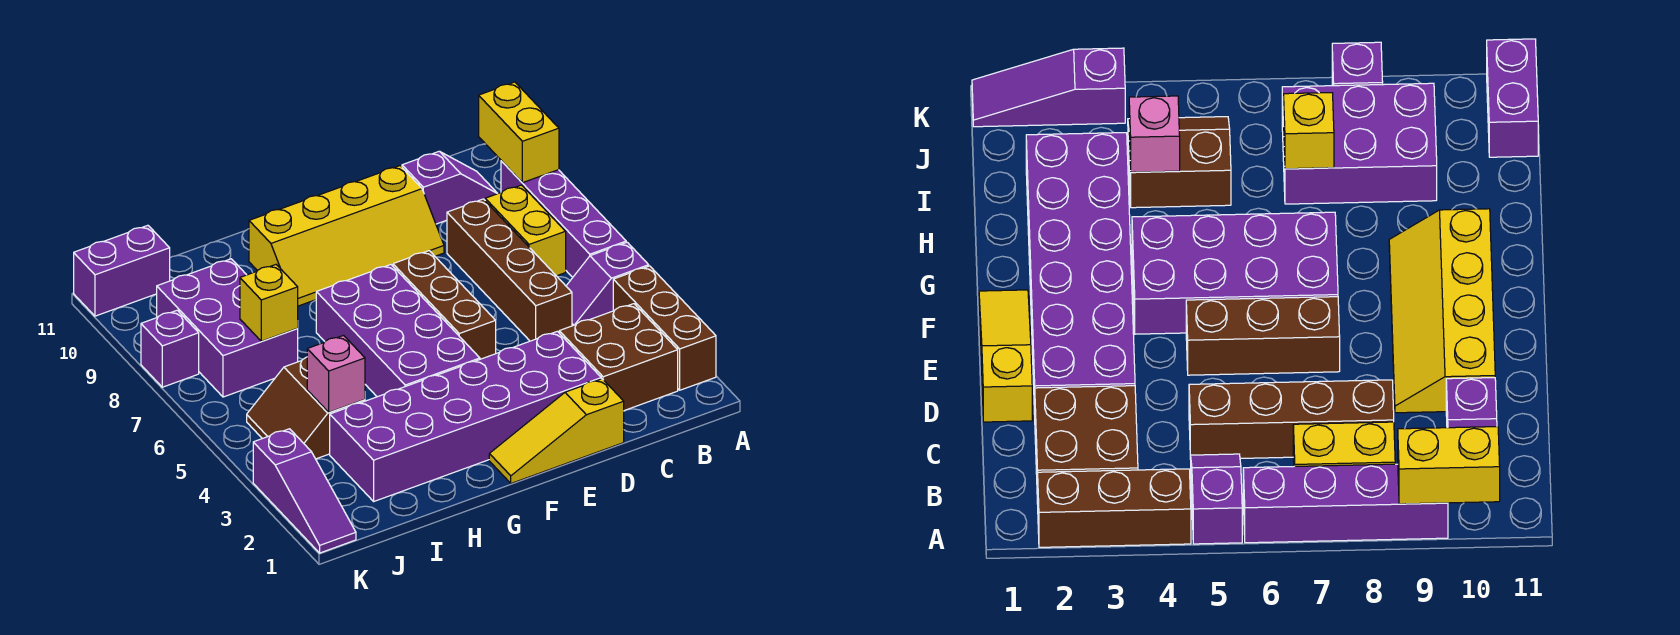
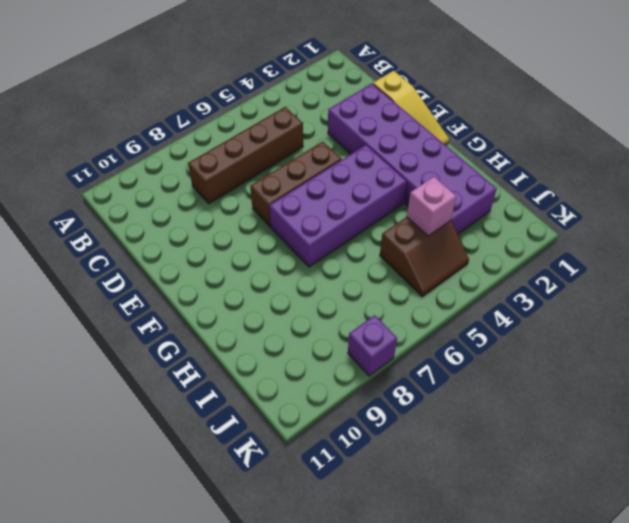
none -> brown 1x3 brick [613,266,716,390]
none -> purple 1x2 slope [566,242,649,326]
none -> purple 1x4 brick [501,161,626,277]

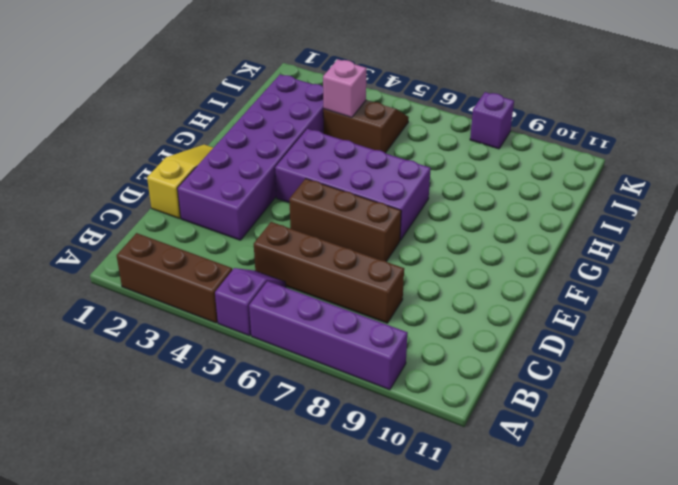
none -> brown 2x2 brick [559,304,678,411]
none -> yellow 1x2 brick [485,185,566,276]
none -> purple 1x2 slope [402,151,497,224]

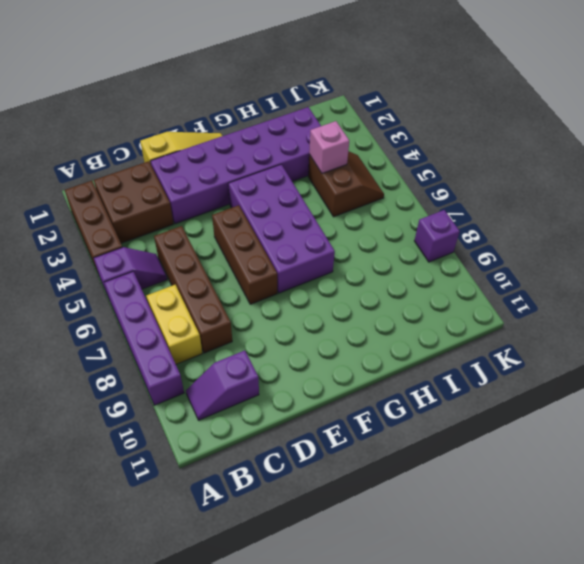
none -> yellow 2x4 slope [249,166,444,306]
none -> purple 2x3 brick [157,259,298,397]
none -> purple 1x2 brick [74,225,170,316]

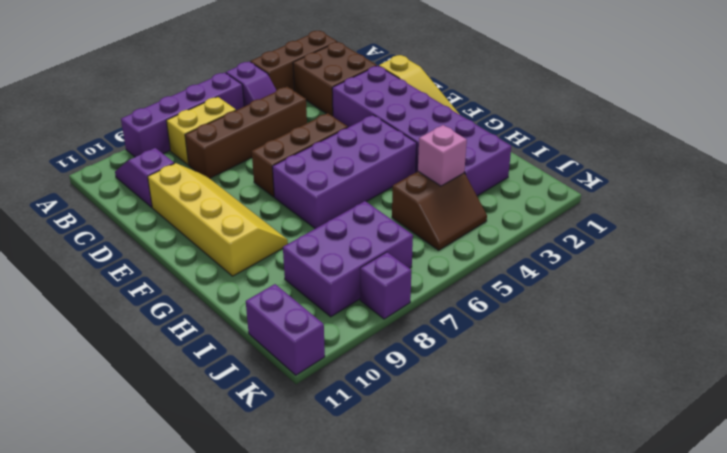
none -> purple 1x3 slope [253,429,356,553]
none -> yellow 1x2 brick [479,82,559,183]
none -> yellow 1x1 brick [240,265,298,341]

